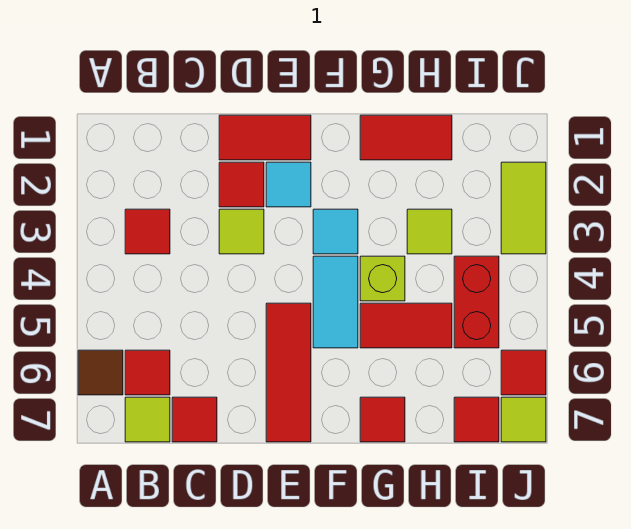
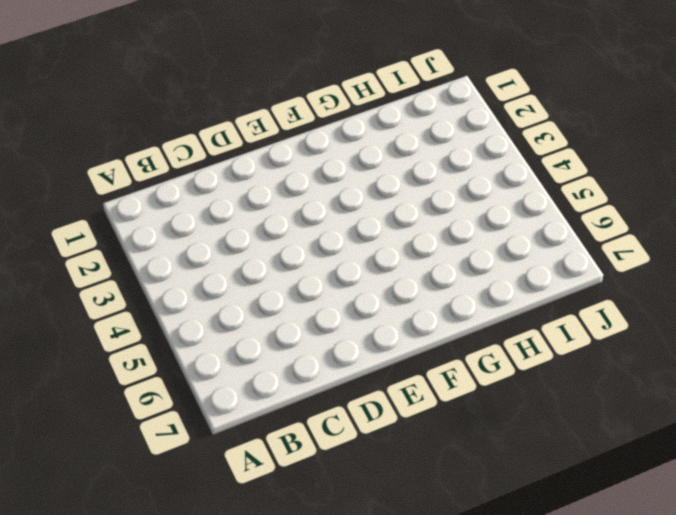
none -> brown 1x1 tile [78,350,123,395]
none -> red 1x1 tile [125,209,170,254]
none -> red 1x1 tile [125,350,170,395]

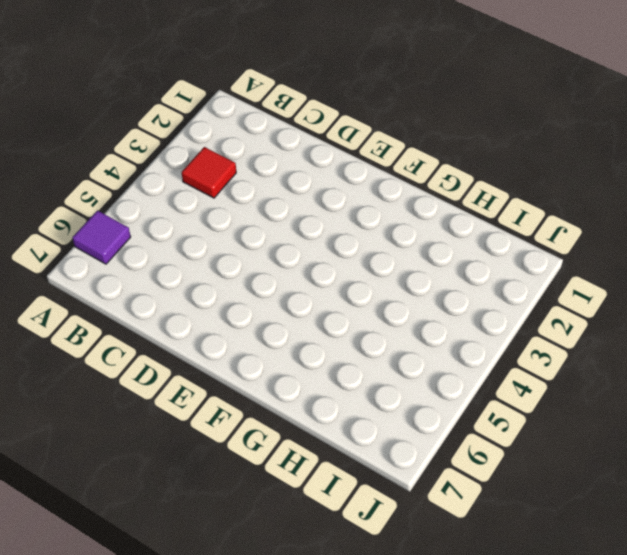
purple 1x1 tile [73,211,131,264] -> brown 1x1 tile [78,350,123,395]
none -> red 1x1 tile [125,350,170,395]
none -> lime 1x1 tile [125,397,170,442]
none -> red 1x1 tile [172,397,217,442]

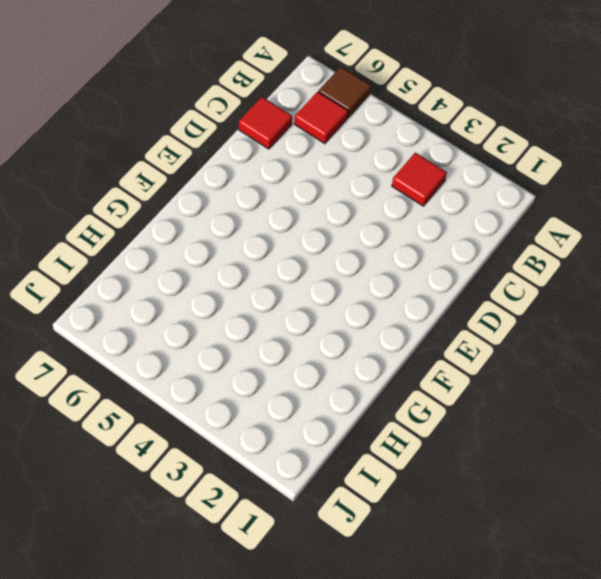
none -> lime 1x1 tile [125,397,170,442]
none -> red 1x2 tile [219,115,311,160]
none -> red 1x1 tile [219,162,264,207]

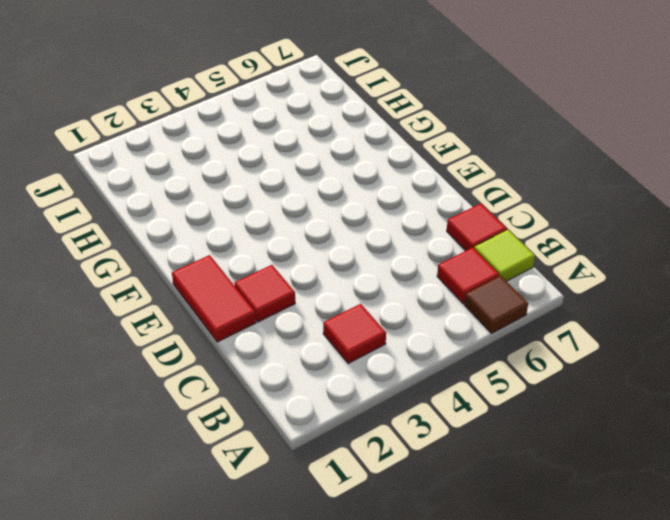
none -> lime 1x1 tile [219,209,264,254]
none -> cyan 1x1 tile [266,162,311,207]
none -> red 1x3 tile [266,303,311,442]

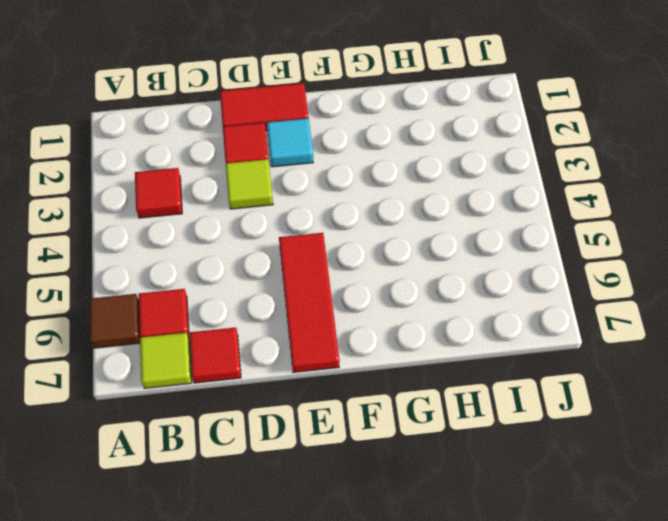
none -> cyan 1x1 tile [313,209,358,254]
none -> cyan 1x2 tile [313,256,358,348]
none -> red 1x2 tile [360,115,452,160]

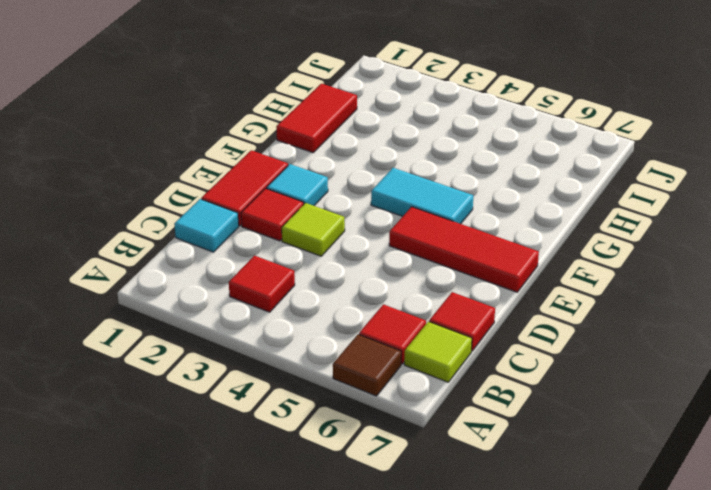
cyan 1x1 tile [174,199,239,252] -> cyan 1x1 tile moved to [313,209,358,254]
none -> lime 1x1 brick [360,256,405,301]
none -> red 1x2 tile [360,303,452,348]
none -> red 1x1 tile [360,397,405,442]

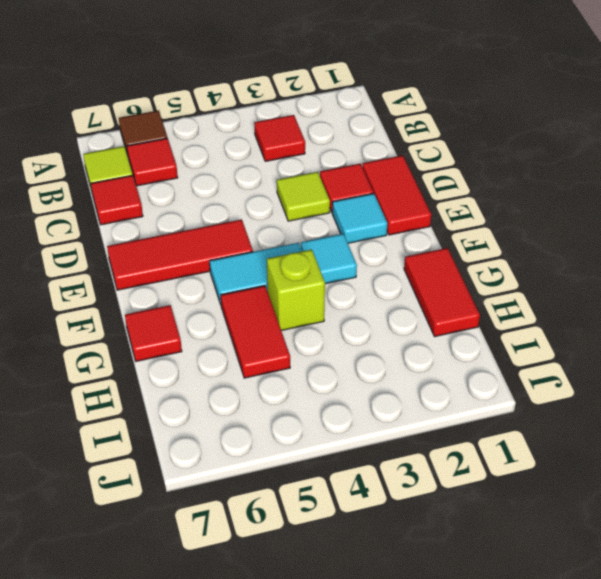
none -> lime 1x1 tile [407,209,452,254]
none -> red 1x2 brick [454,256,499,348]
none -> red 1x1 tile [454,397,499,442]

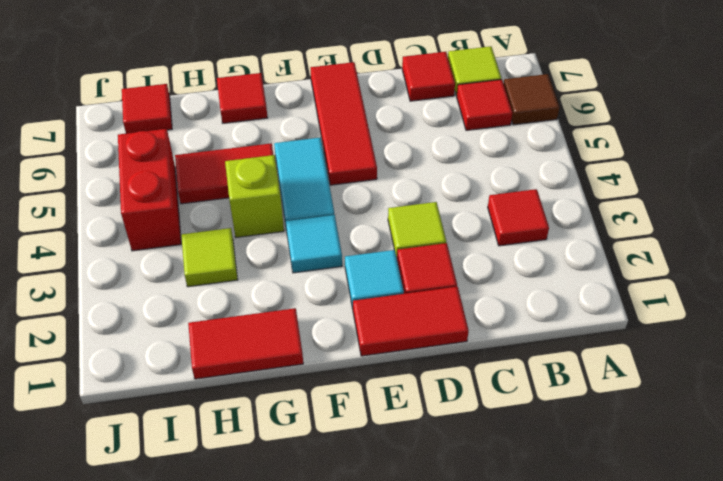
none -> lime 1x2 tile [501,162,546,254]
none -> red 1x1 tile [501,350,546,395]
none -> lime 1x1 tile [501,397,546,442]

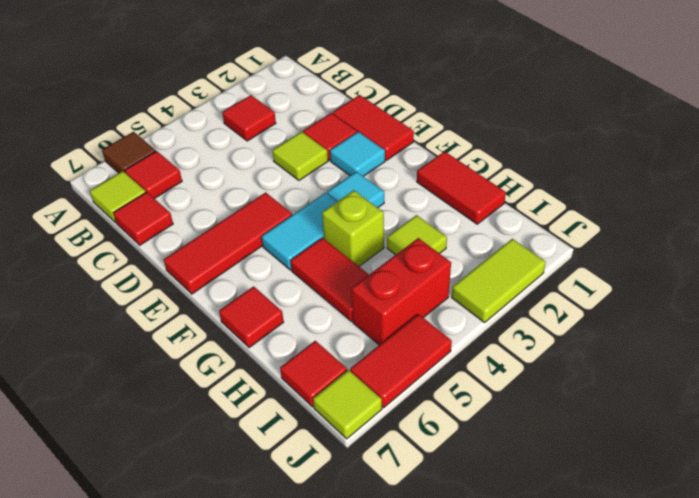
red 1x2 tile [350,314,452,408] -> red 1x1 tile [501,350,546,395]

